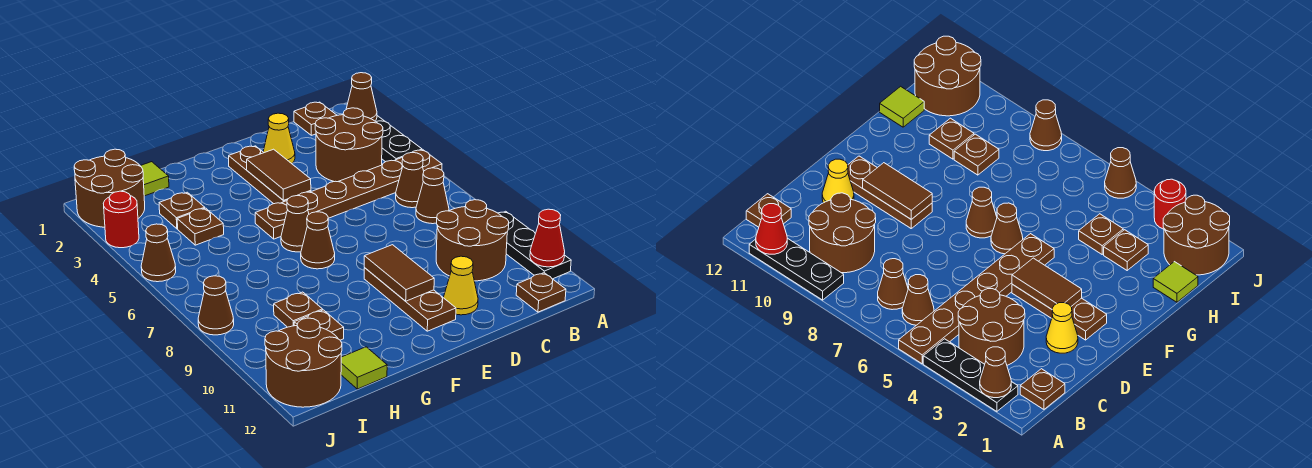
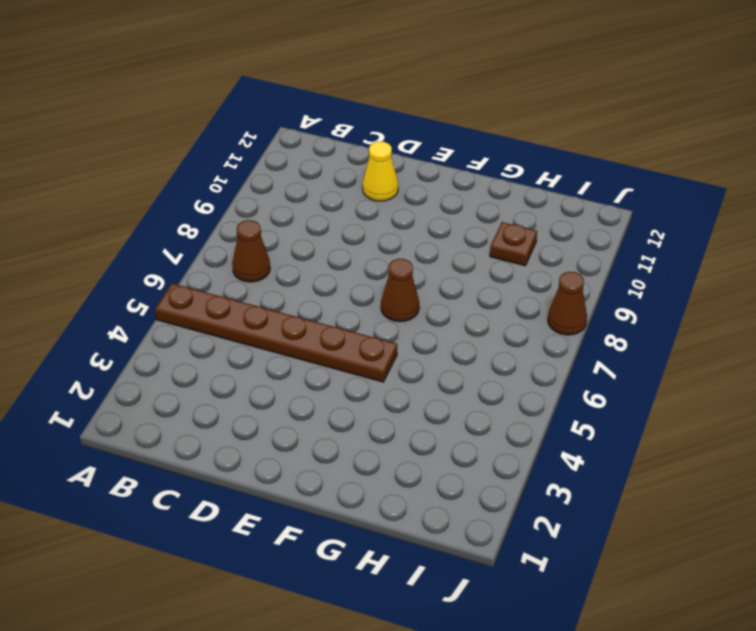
none -> black 1x3 plate [376,116,422,162]
none -> black 1x3 plate [498,211,571,279]
none -> brown 1x1 plate [294,102,337,135]
none -> brown 2x2 round brick [315,108,383,182]

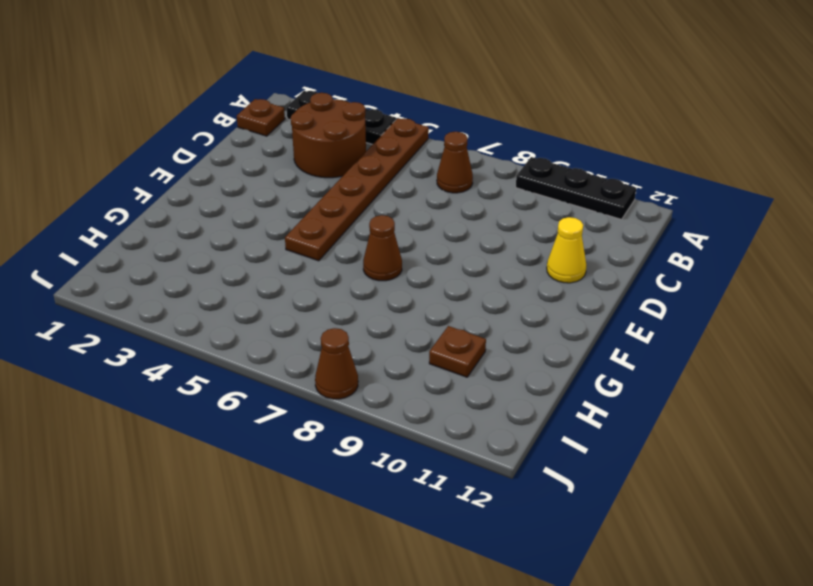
none -> brown 1x1 cone [396,153,424,208]
none -> brown 2x2 round brick [436,200,509,281]
none -> brown 1x1 plate [516,273,566,312]
none -> yellow 1x1 cone [263,113,295,164]

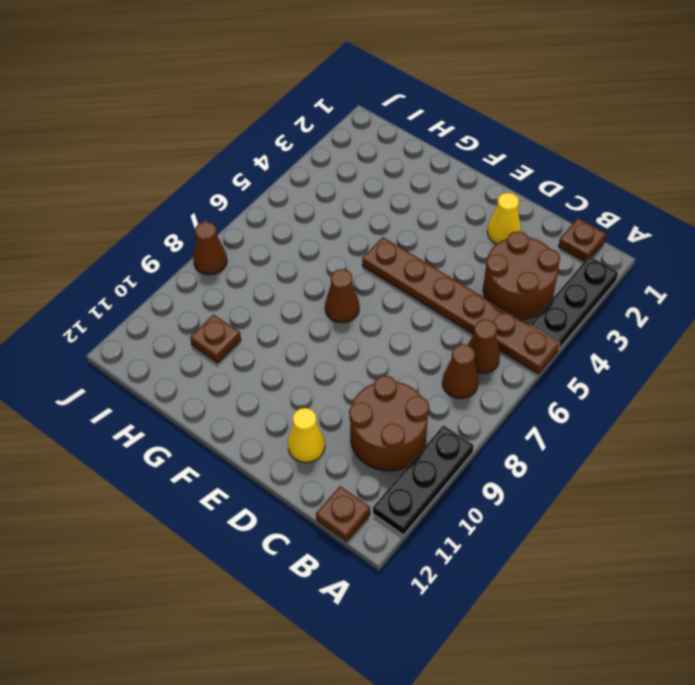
none -> brown 1x3 plate [229,146,311,204]
none -> brown 1x3 plate [364,268,456,331]
none -> brown 1x1 cone [281,196,309,252]
none -> lime 1x1 tile [141,162,169,196]

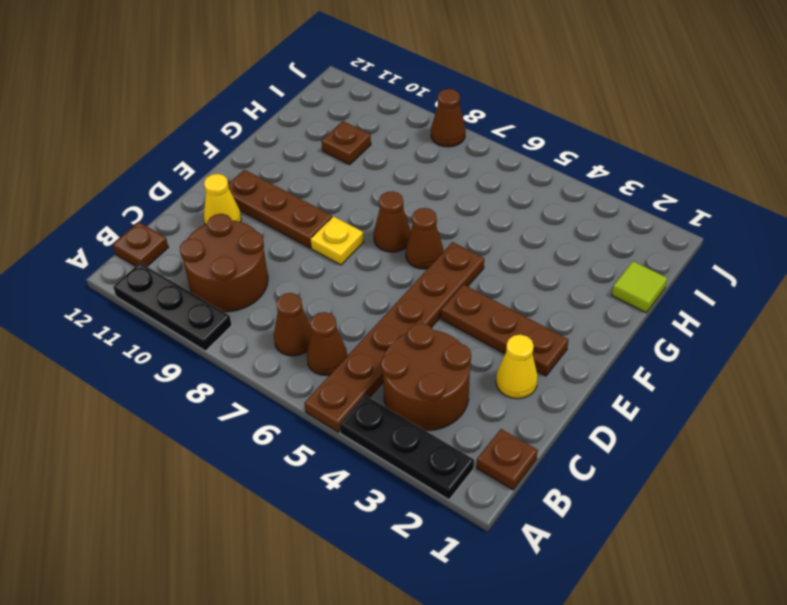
yellow 1x1 plate [310,216,364,265] -> none
none -> brown 1x1 plate [159,192,205,229]
none -> brown 1x1 plate [177,208,224,245]
none -> brown 1x1 plate [274,292,323,327]
none -> lime 1x1 tile [341,347,387,389]

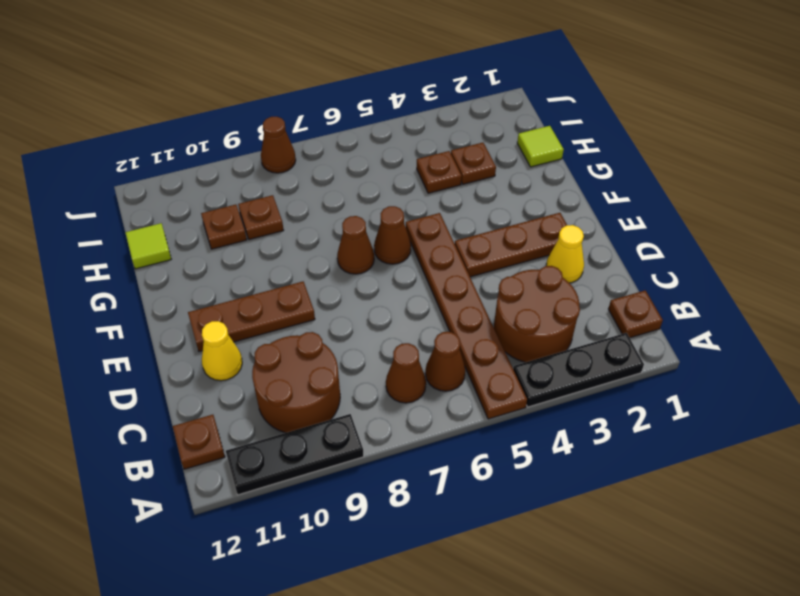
none -> brown 2x2 round brick [74,149,145,227]
none -> brown 2x2 round brick [265,318,342,407]
none -> red 1x1 round brick [103,191,139,248]
none -> brown 1x1 cone [141,224,176,282]

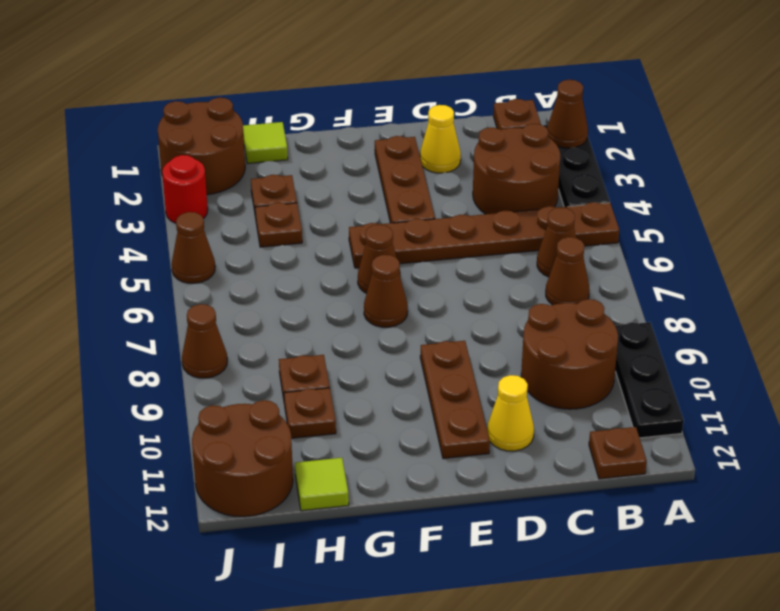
none -> red 1x1 cone [530,209,565,267]
none -> brown 1x2 tile [247,149,311,201]
none -> brown 1x2 tile [364,245,434,301]

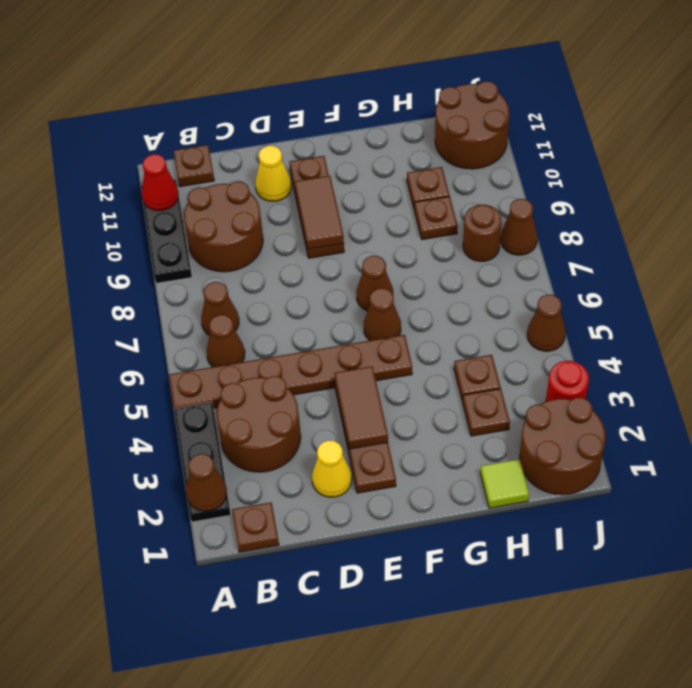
brown 1x1 round brick [463,205,501,261] -> none
none -> lime 1x1 tile [341,347,387,389]

